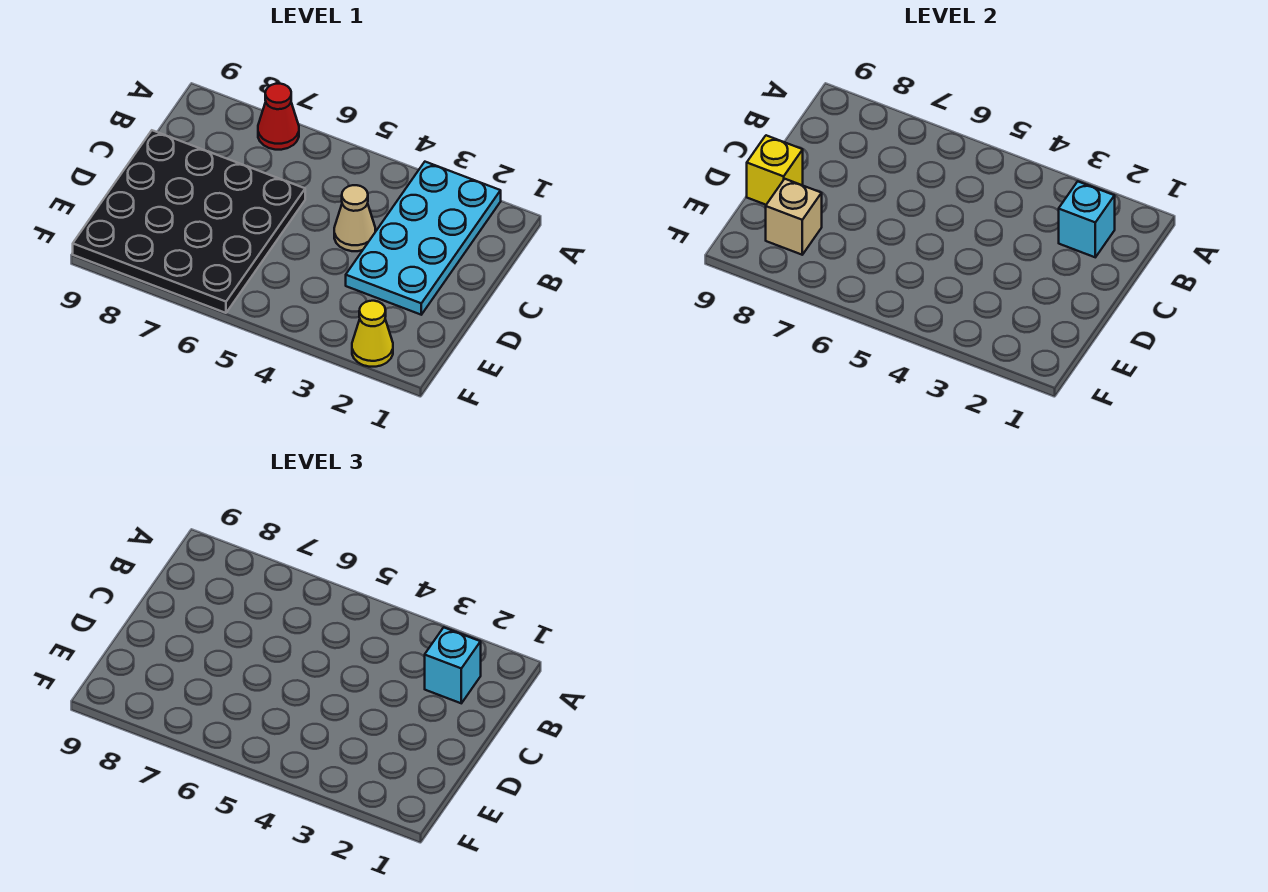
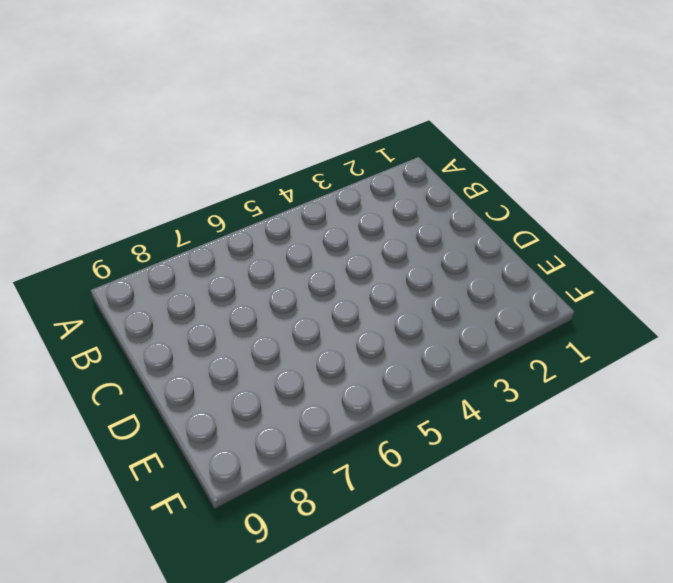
none -> cyan 2x4 plate [346,162,501,315]
none -> red 1x1 cone [258,84,299,150]

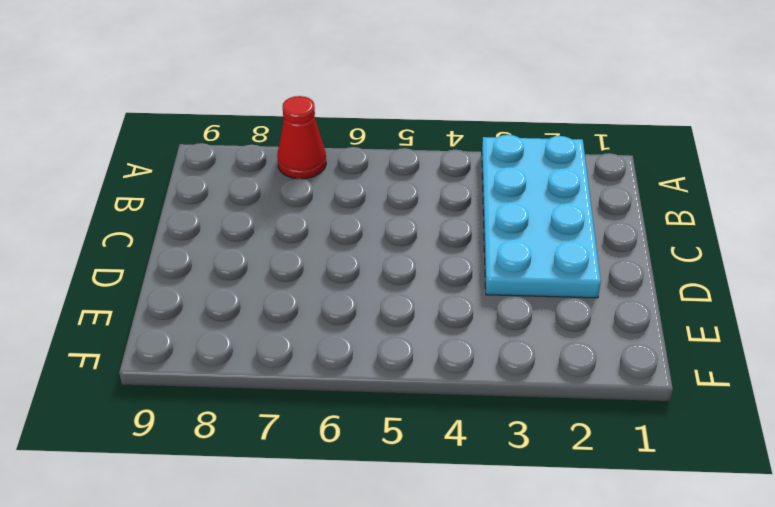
none -> tan 1x1 cone [334,185,375,251]
none -> black 4x4 plate [73,130,305,313]

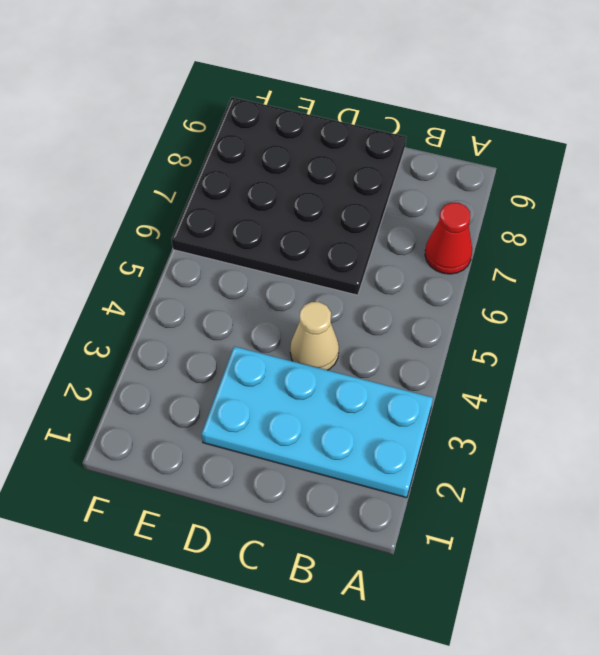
none -> yellow 1x1 cone [352,301,393,367]
none -> cyan 1x1 brick [1059,181,1115,257]

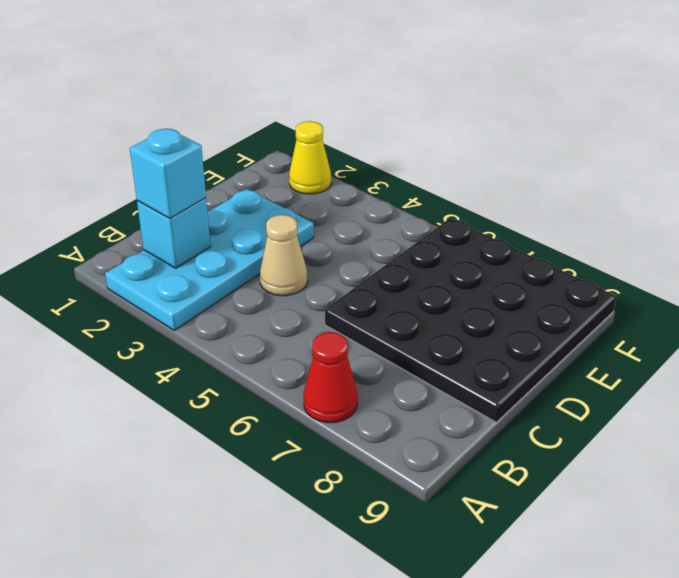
none -> yellow 1x1 brick [747,135,803,205]
none -> tan 1x1 brick [766,179,822,255]

